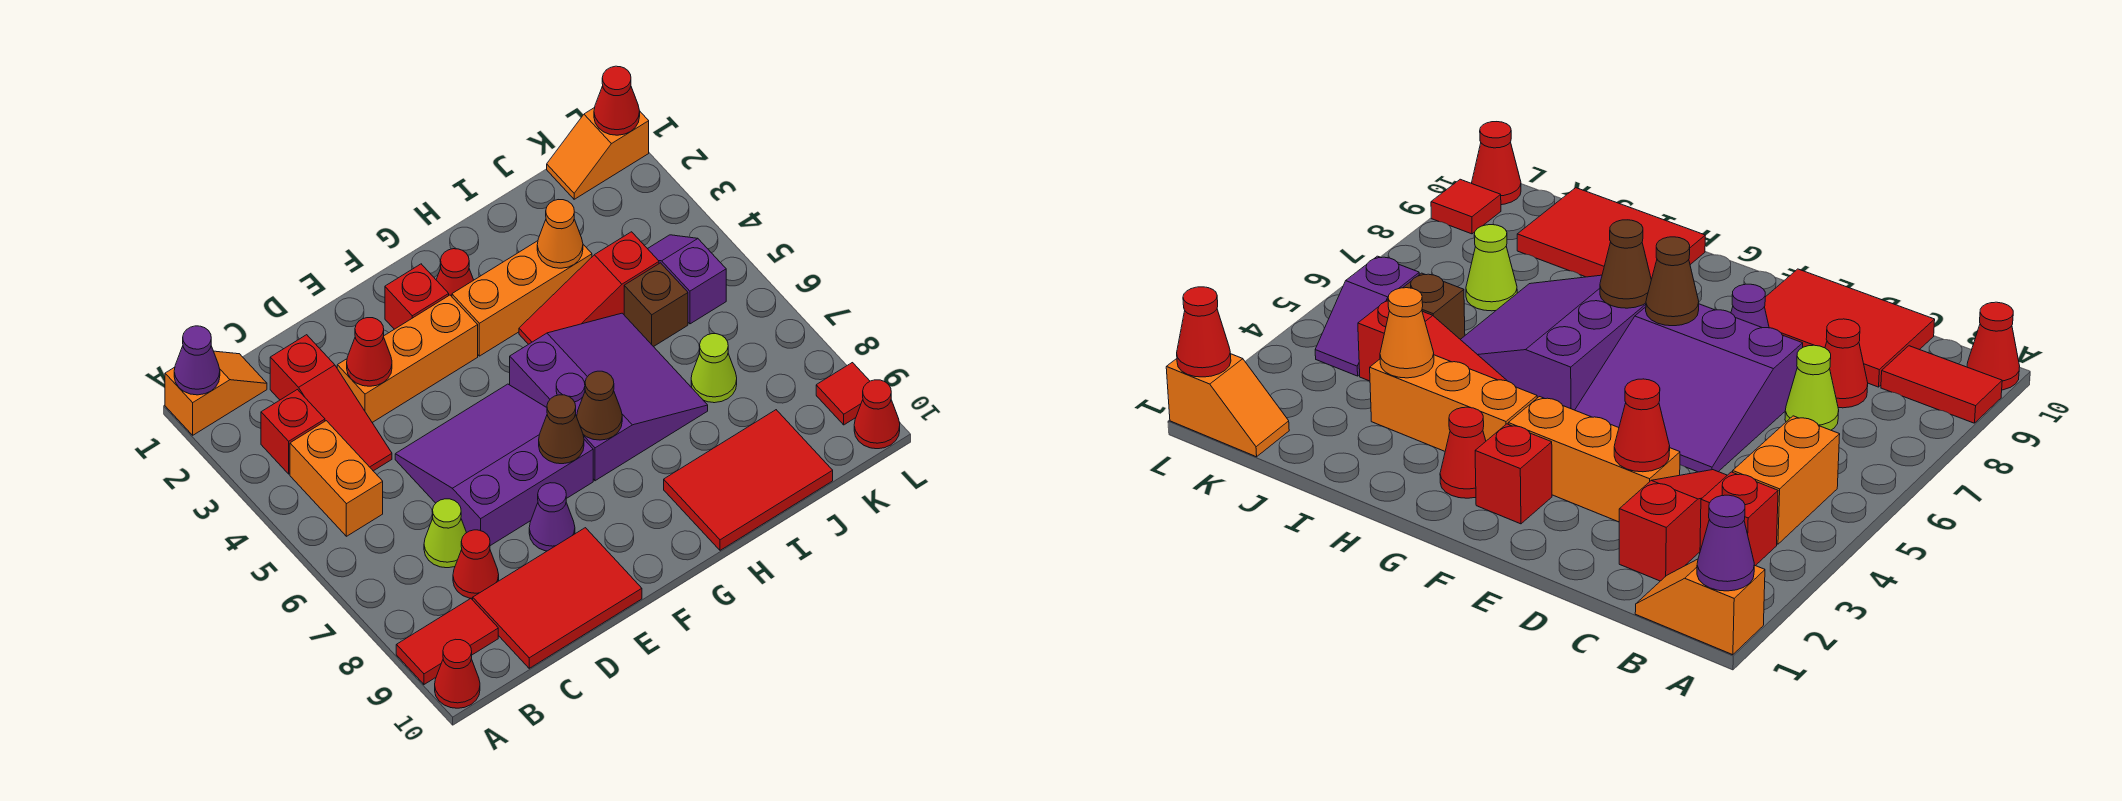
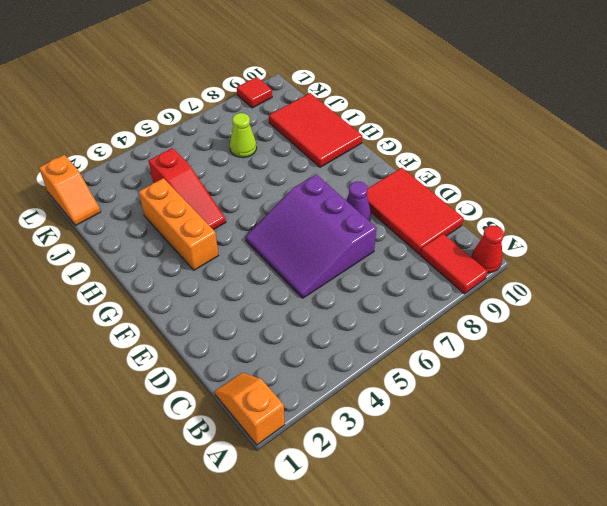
none -> red 1x1 brick [261,390,325,474]
none -> orange 1x2 brick [290,421,383,536]
none -> red 1x3 slope [270,335,392,471]
none -> lime 1x1 cone [424,499,466,568]

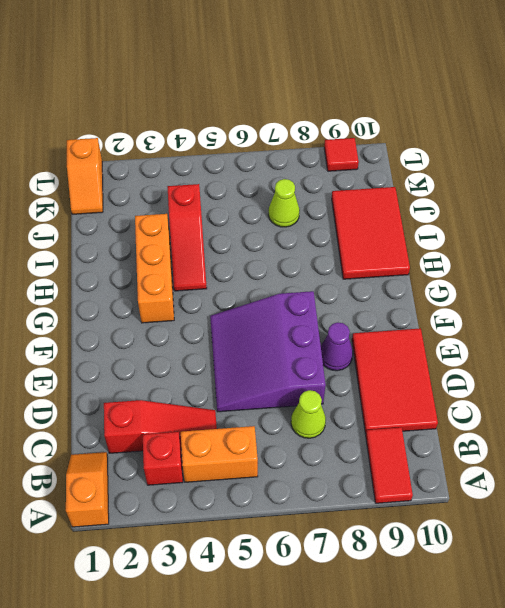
none -> red 1x1 cone [435,639,480,708]
none -> red 1x1 cone [453,530,499,599]
none -> orange 1x3 brick [337,295,478,422]
none -> red 1x1 brick [385,264,449,329]

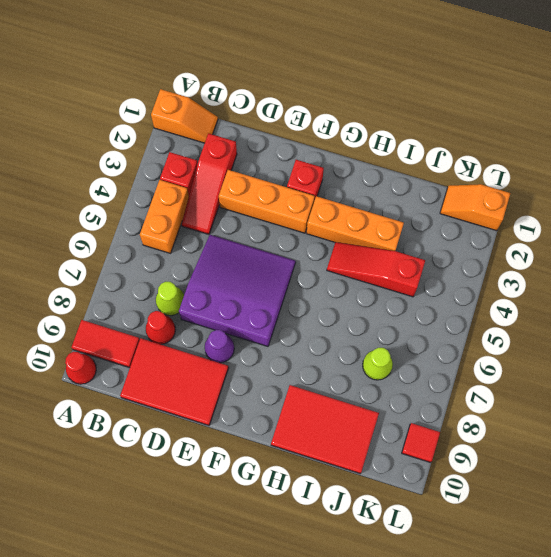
none -> red 1x1 cone [436,249,473,296]
none -> purple 3x3 slope [510,313,708,481]
none -> brown 1x1 brick [624,263,688,347]
none -> purple 1x2 slope [648,235,726,324]

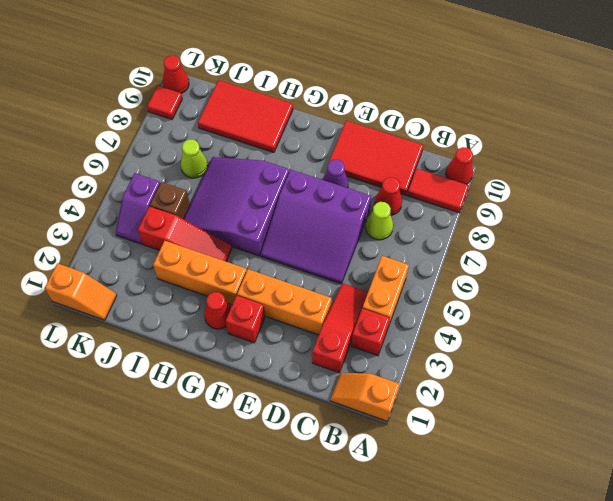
none -> purple 1x1 cone [174,326,220,395]
none -> red 1x1 cone [347,318,392,386]
none -> brown 1x1 cone [539,395,584,464]
none -> brown 1x1 cone [577,371,622,440]

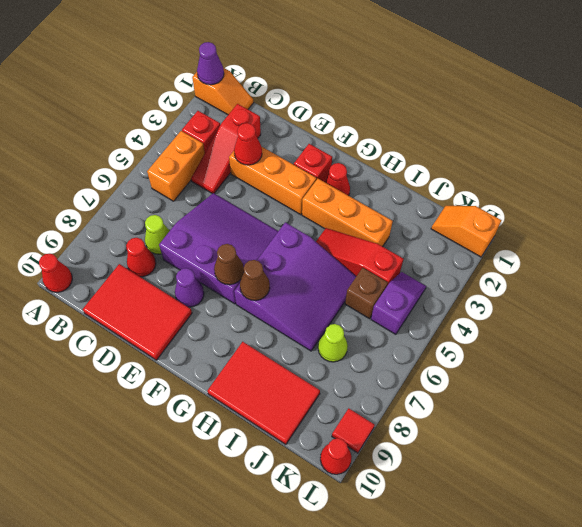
none -> red 1x2 tile [396,598,498,684]
none -> orange 1x1 cone [537,200,583,268]
none -> red 1x1 cone [594,66,640,135]

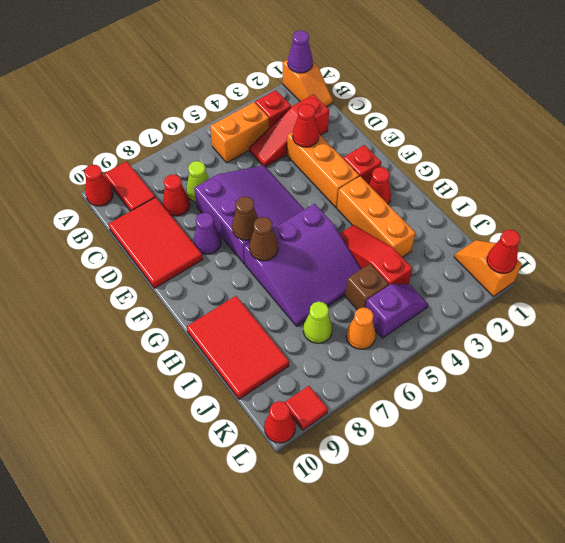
orange 1x1 cone [346,307,376,349] -> orange 1x1 cone moved to [537,200,583,268]

